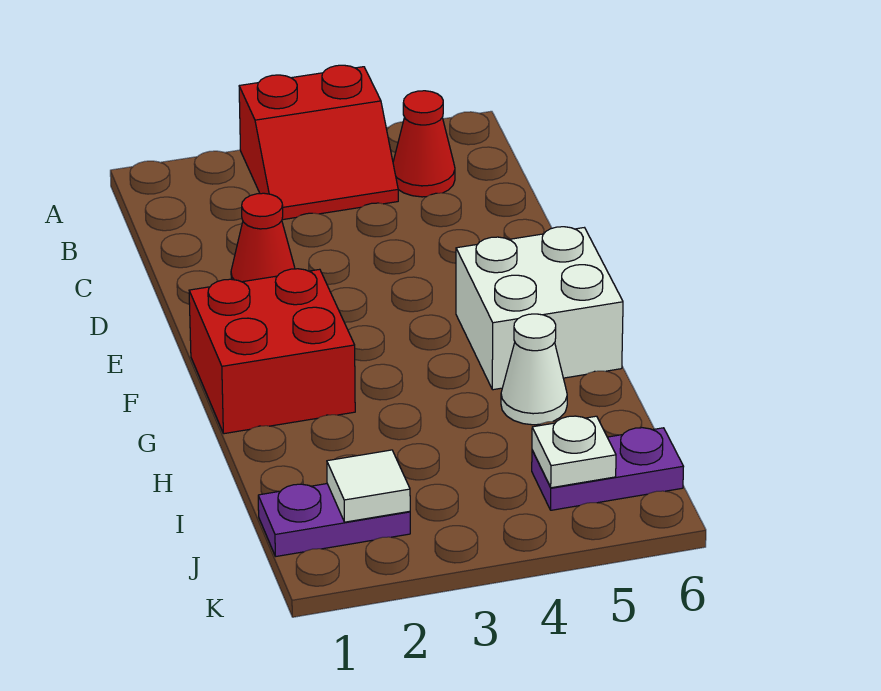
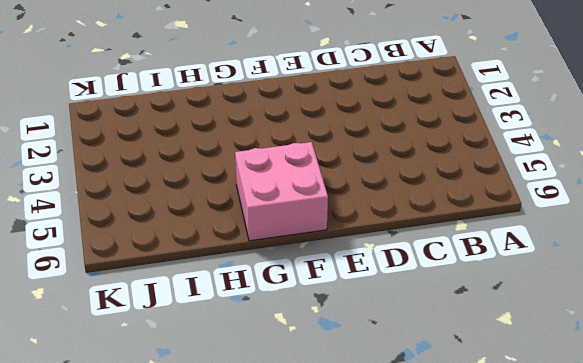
pink 2x2 brick [235,142,328,241] -> white 2x2 brick [456,227,623,390]
none -> red 2x2 slope [239,65,398,220]
none -> red 1x1 cone [393,91,455,197]

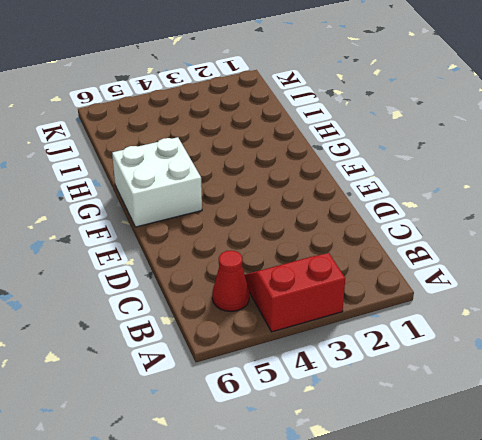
none -> red 1x1 cone [231,193,295,282]
none -> red 2x2 brick [189,269,355,434]

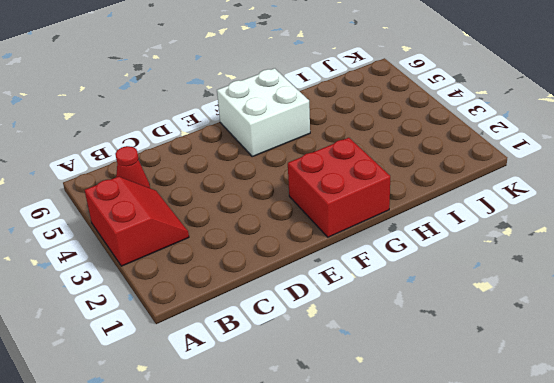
none -> red 1x1 cone [231,193,295,282]
none -> white 1x1 cone [501,314,567,425]

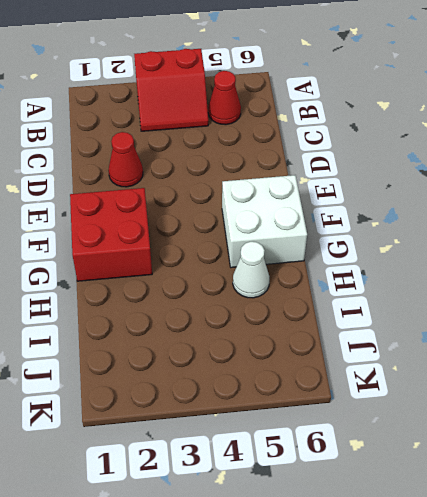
none -> purple 1x2 plate [258,484,410,556]
none -> purple 1x2 plate [532,428,684,510]

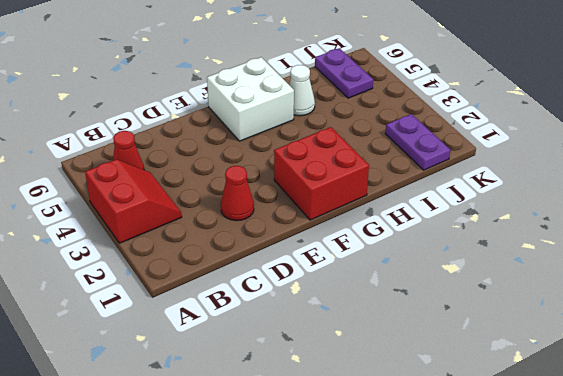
none -> white 1x1 tile [327,450,410,522]
none -> white 1x1 plate [532,416,616,488]

